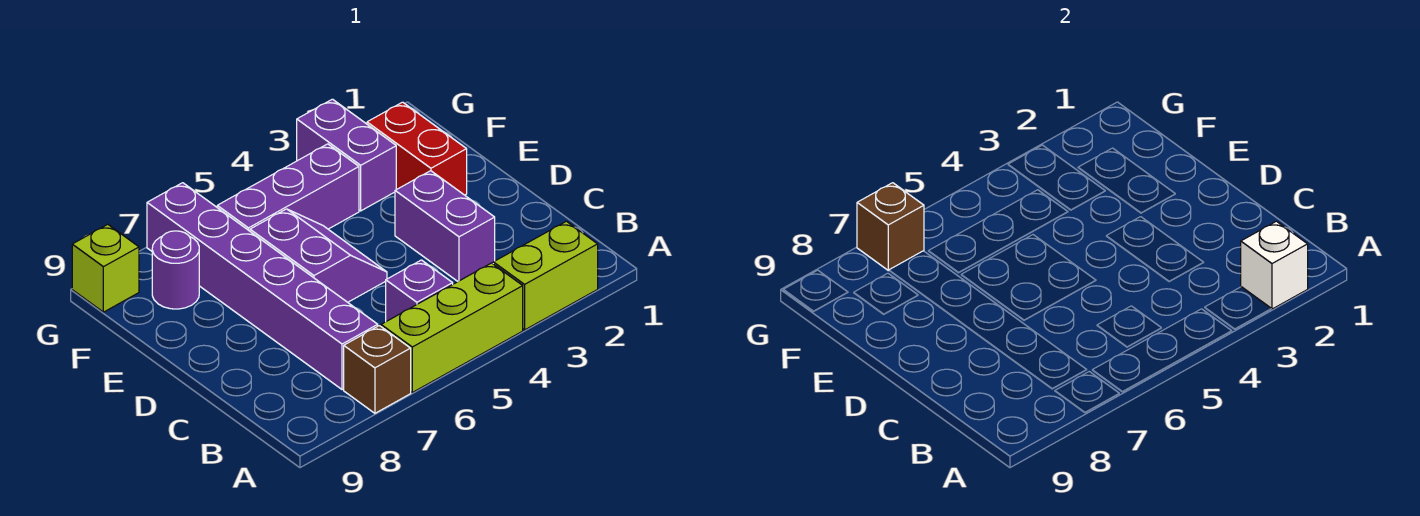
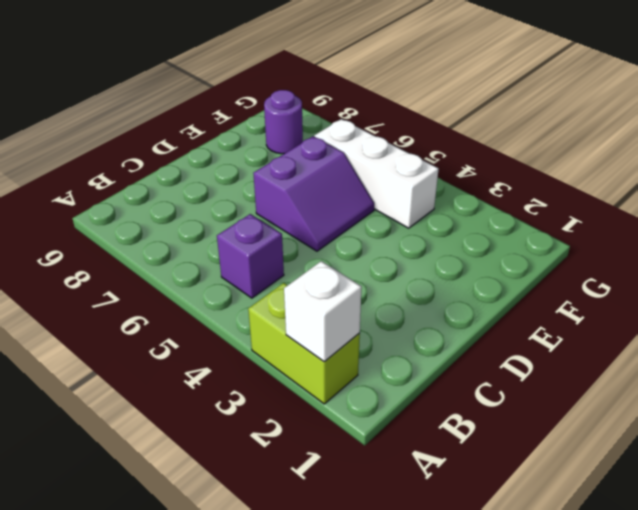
white 1x3 brick [315,119,439,228] -> purple 1x3 brick [217,144,359,231]
none -> lime 1x3 brick [381,263,523,392]
none -> brown 1x1 brick [344,326,411,413]
none -> purple 1x6 brick [147,183,378,390]

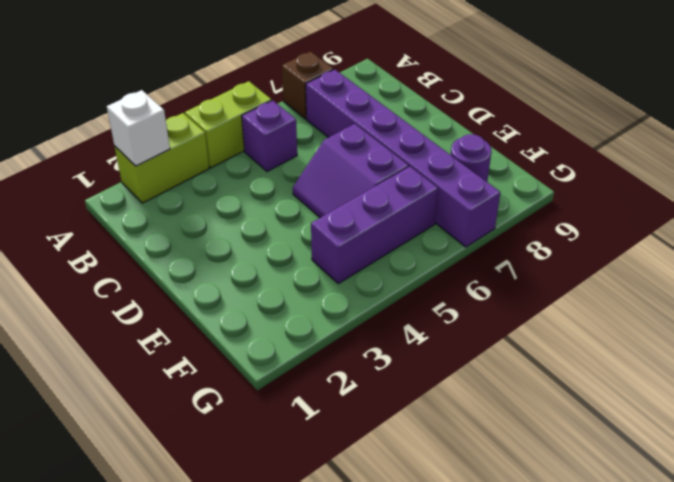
lime 1x2 brick [185,81,272,168] -> lime 1x3 brick [381,263,523,392]
none -> purple 1x2 brick [395,171,495,281]
none -> red 1x2 brick [367,102,467,195]
none -> purple 1x2 brick [297,99,396,211]

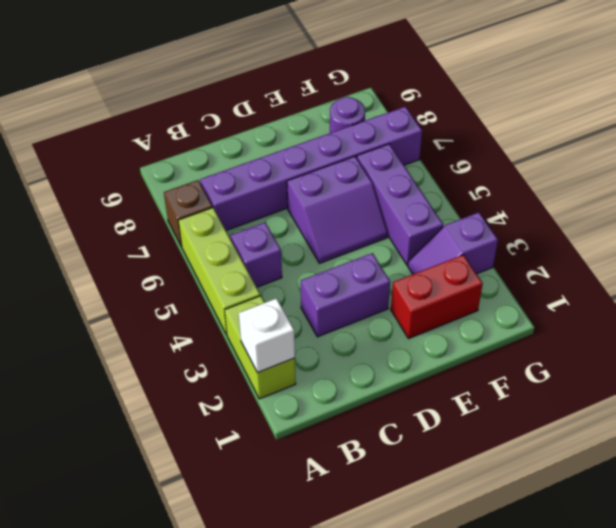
purple 1x2 slope [408,212,498,274] -> purple 1x2 brick [297,99,396,211]
none -> lime 1x1 brick [72,224,139,312]
none -> brown 1x1 brick [857,183,924,270]

